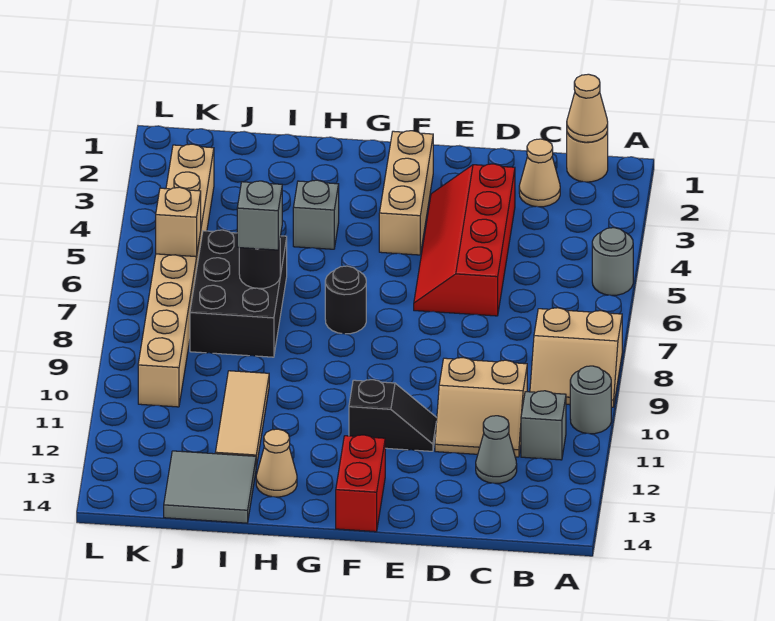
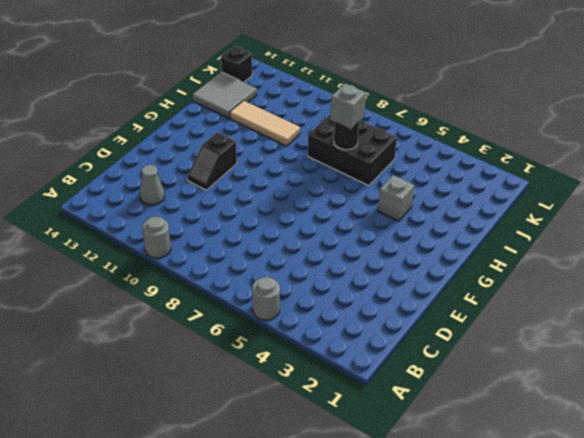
black 1x1 brick [221,46,252,82] -> none
none -> tan 2x2 slope [530,308,622,407]
none -> tan 1x1 round brick [567,132,608,182]
none -> grey 1x1 brick [521,391,566,460]

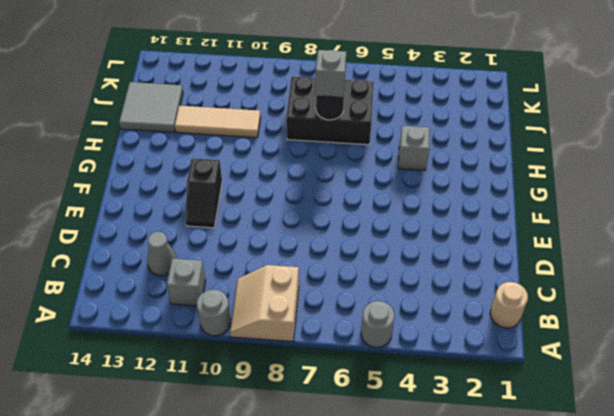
none -> tan 1x1 cone [519,139,560,207]
none -> tan 2x2 slope [435,358,527,457]
none -> red 2x4 slope [414,164,515,316]

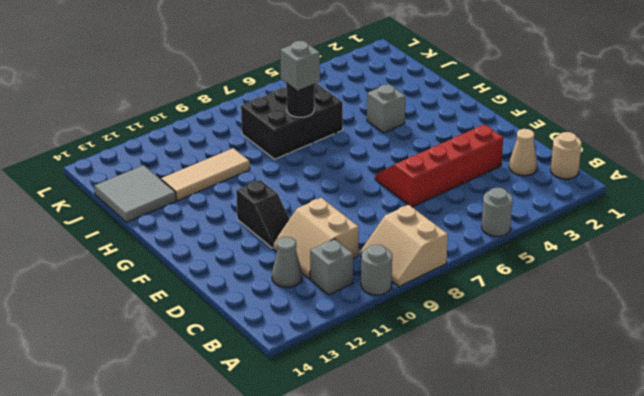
none -> tan 1x3 brick [379,131,433,255]
none -> red 1x2 brick [336,435,385,532]
none -> black 1x1 round brick [325,266,366,334]

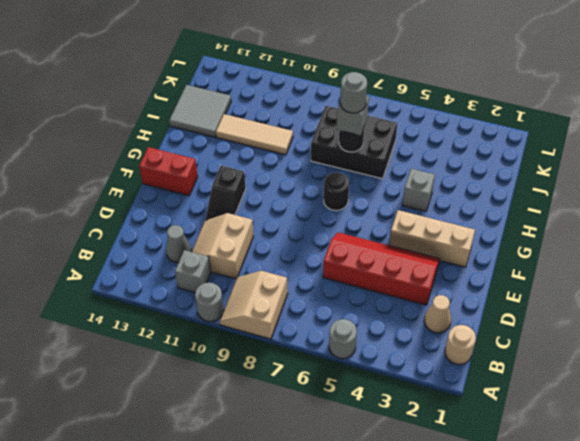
grey 1x1 round brick [340,72,367,113] -> none
none -> tan 1x1 cone [256,429,297,497]
none -> tan 1x8 brick [138,144,214,407]
none -> tan 1x1 cone [567,74,608,142]

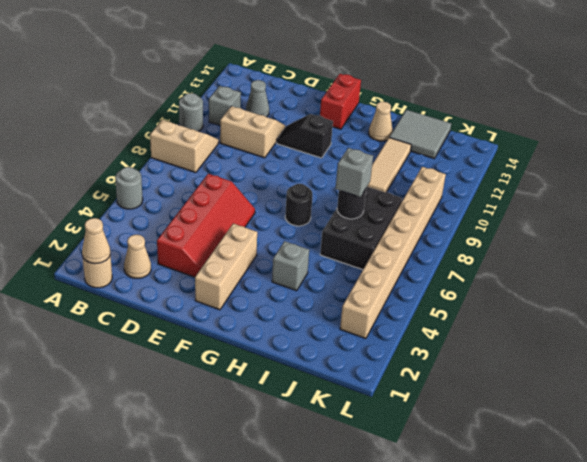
none -> tan 1x1 brick [156,187,201,257]

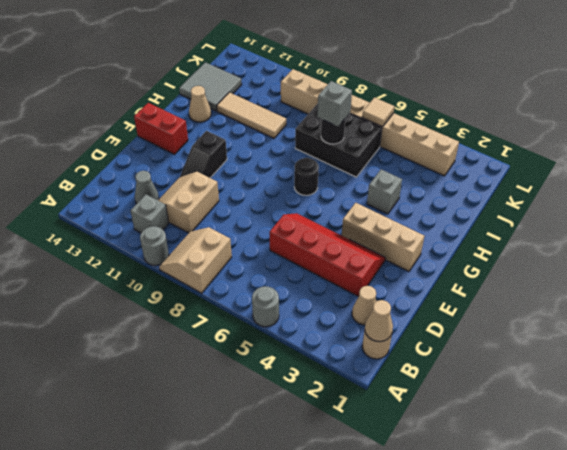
tan 1x1 tile [362,98,395,127] -> tan 1x1 brick [156,187,201,257]

